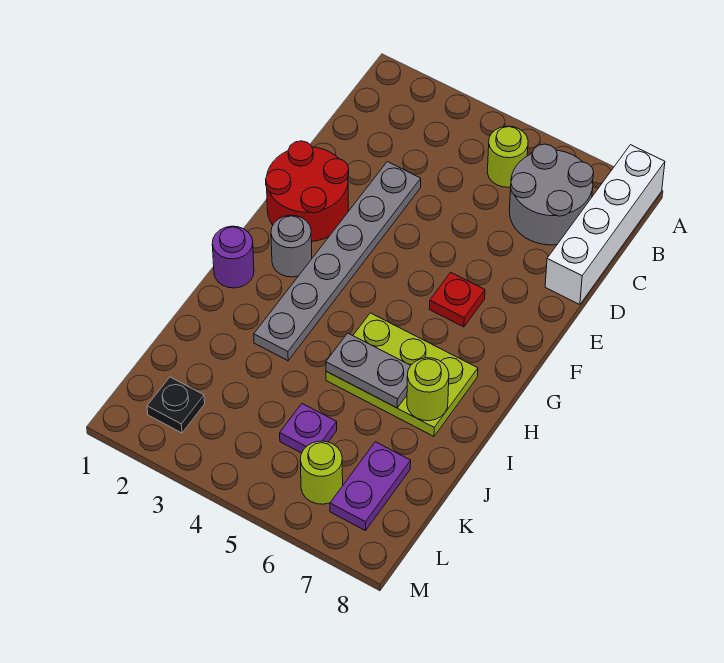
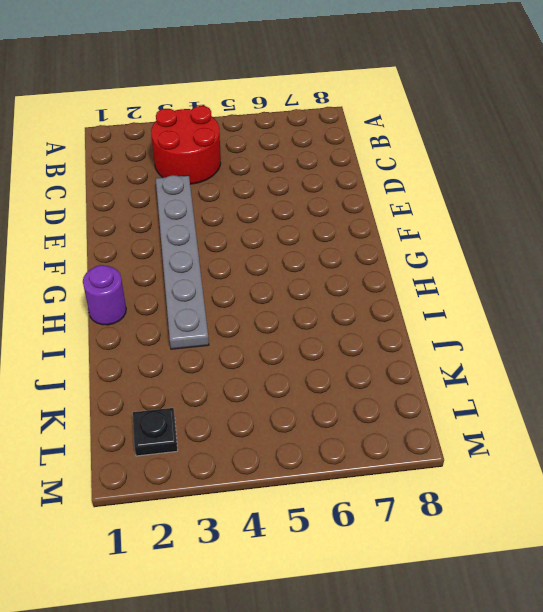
red 2x2 round brick [151,106,221,184] -> red 2x2 round brick moved to [266,141,349,242]
none -> white 1x4 brick [545,145,665,305]
none -> lime 1x1 round brick [487,126,528,187]
none -> grey 2x2 round brick [509,144,594,245]

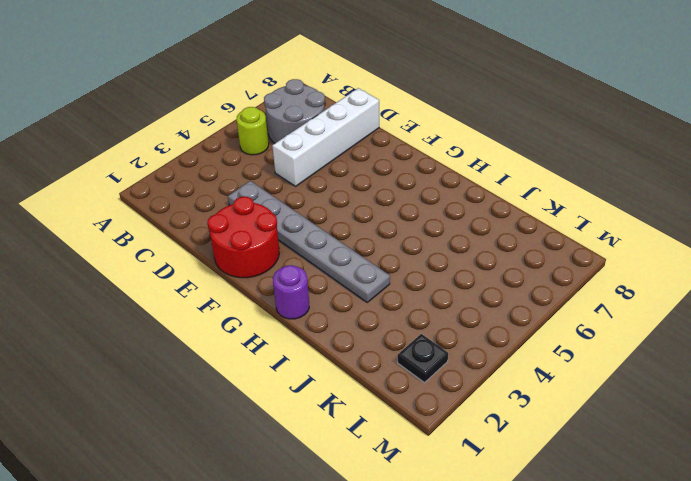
white 1x4 brick [272,88,379,186] -> white 1x4 brick turned to [545,145,665,305]
none -> red 1x1 plate [429,272,485,327]
none -> grey 1x1 round brick [271,215,312,277]
none -> lime 2x3 plate [326,313,478,436]

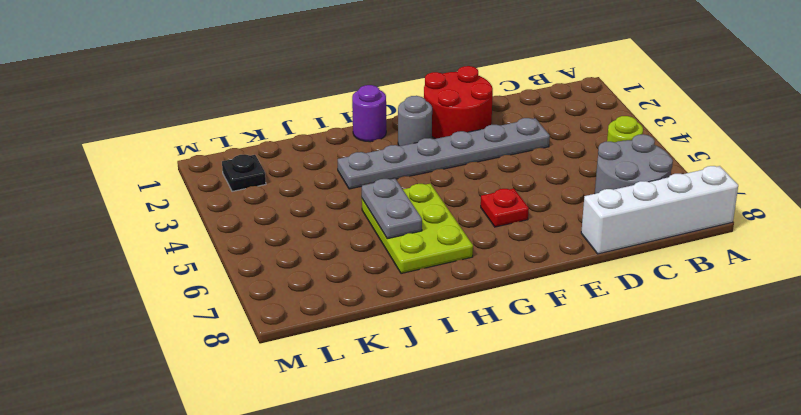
none -> purple 1x1 plate [280,404,337,453]
none -> purple 1x2 plate [330,442,411,531]
none -> lime 1x1 round brick [300,441,343,504]

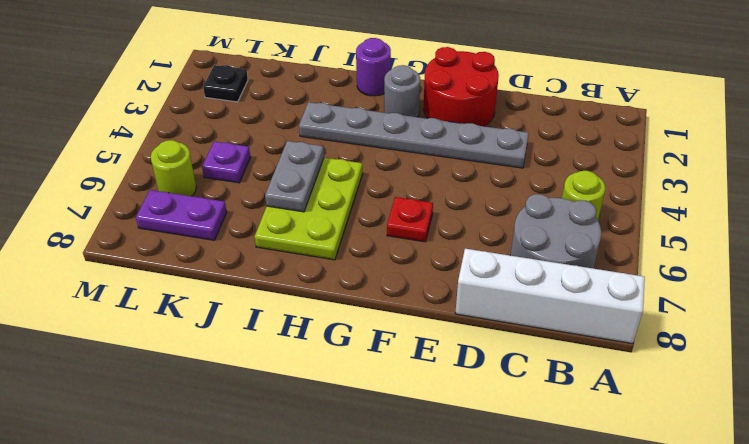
none -> lime 1x1 round brick [407,358,449,421]

